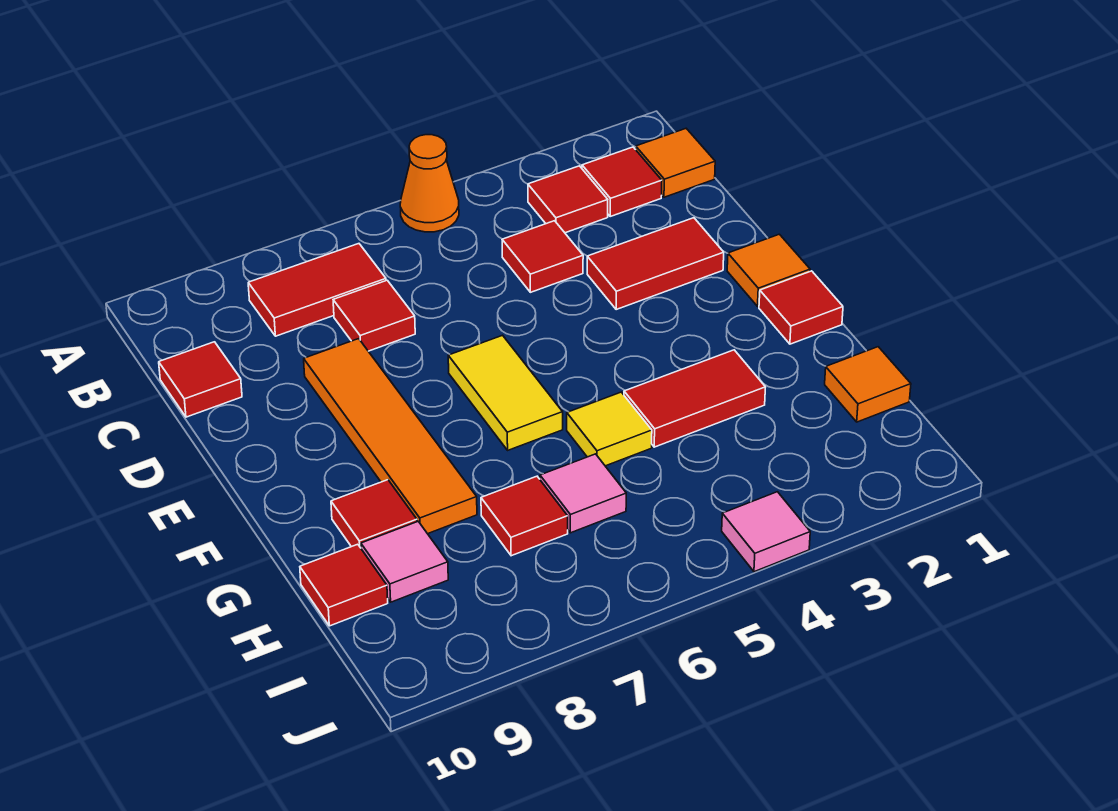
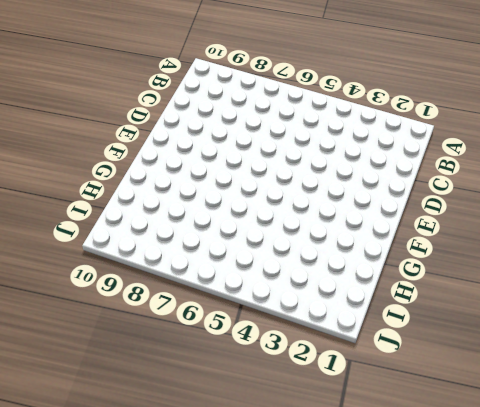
none -> orange 1x1 cone [400,135,459,232]
none -> orange 1x1 tile [636,129,715,197]
none -> red 1x1 tile [582,147,662,216]

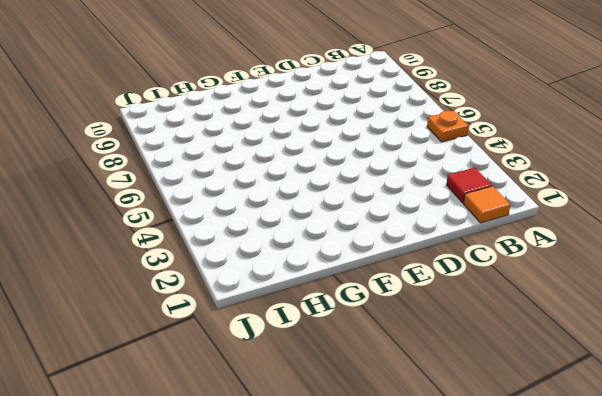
orange 1x1 plate [427,111,468,142] -> orange 1x1 cone [400,135,459,232]
none -> red 1x1 tile [528,166,608,233]
none -> red 1x2 tile [248,244,386,336]
none -> red 1x1 tile [502,221,583,292]

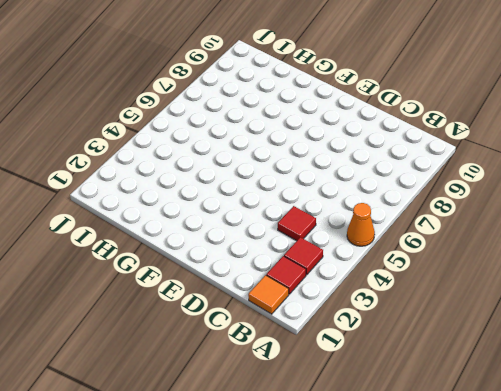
none -> red 1x2 tile [248,244,386,336]
none -> red 1x1 tile [333,280,415,351]
none -> red 1x1 tile [159,342,242,417]

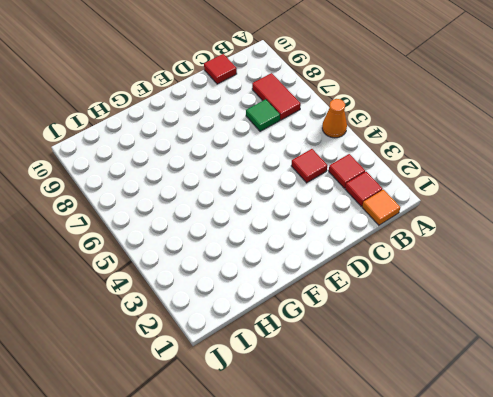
green 1x1 tile [246,99,280,131] -> red 1x1 tile [333,280,415,351]
none -> red 1x2 tile [587,218,724,310]
none -> orange 1x4 tile [304,339,477,534]
none -> orange 1x1 tile [727,234,810,306]

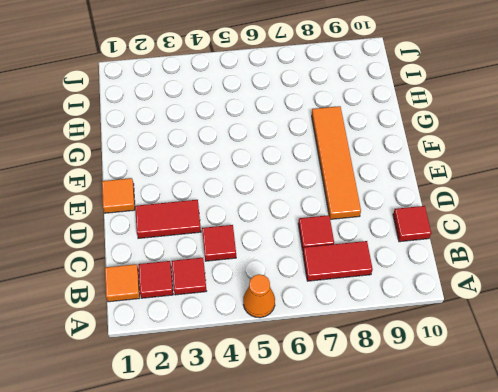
none -> yellow 1x2 tile [448,335,563,450]
none -> red 1x1 tile [759,271,843,344]
none -> red 1x2 tile [624,350,765,447]

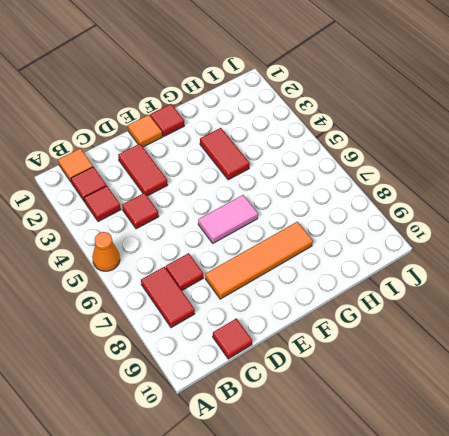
pink 1x2 tile [198,195,258,243] -> yellow 1x2 tile [448,335,563,450]
none -> yellow 1x1 tile [567,392,652,466]
none -> red 1x1 tile [331,480,417,548]
none -> orange 1x1 tile [825,347,911,422]

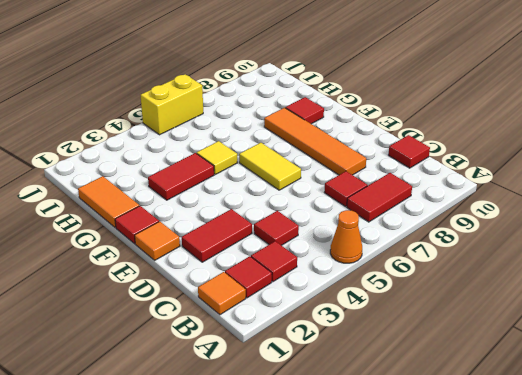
orange 1x2 tile [78,176,139,228] -> orange 1x1 tile [825,347,911,422]
yellow 1x2 brick [141,74,203,135] -> none
none -> pink 1x1 tile [540,454,626,533]
none -> red 1x1 tile [481,476,568,556]
none -> pink 1x1 tile [361,522,448,602]

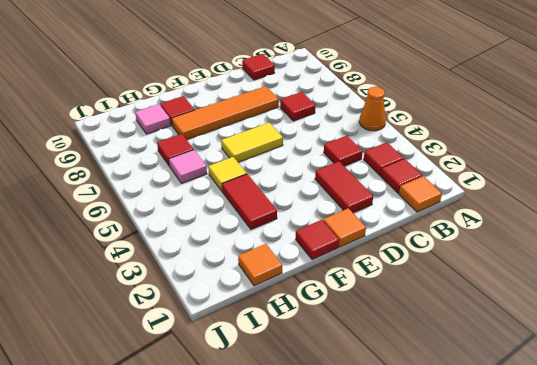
none -> red 1x2 tile [248,244,386,336]
none -> red 1x1 tile [300,544,388,626]
none -> pink 1x1 tile [722,492,810,572]

